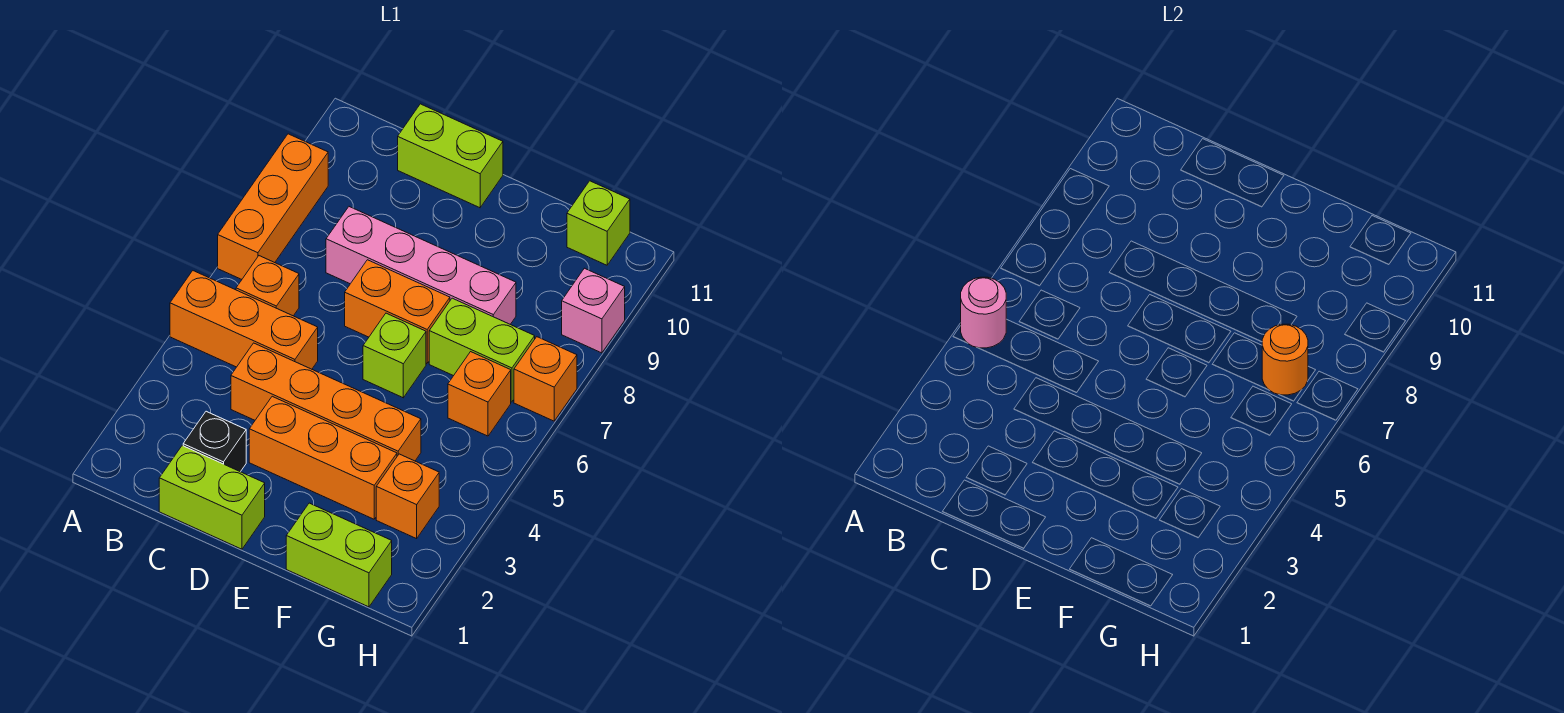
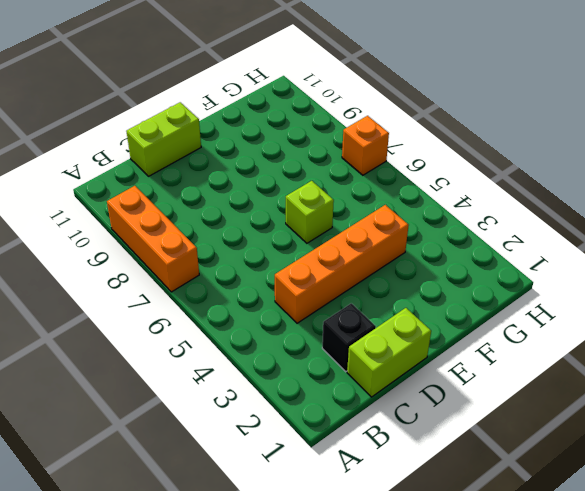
none -> orange 1x3 brick [170,271,318,369]
none -> orange 1x1 brick [236,256,299,316]
none -> pink 1x4 brick [326,207,516,324]

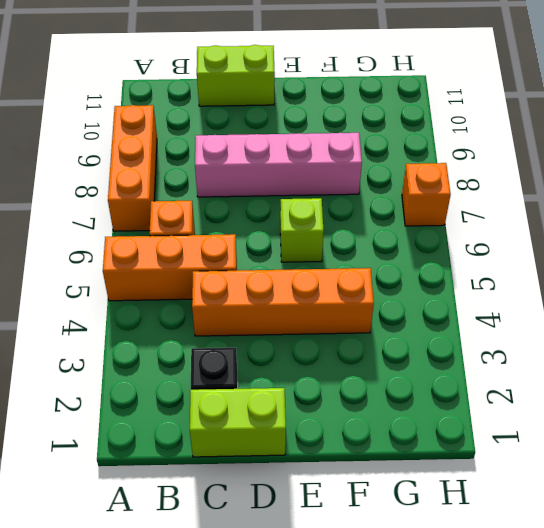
none -> orange 1x3 brick [249,396,397,519]
none -> orange 1x2 brick [345,260,450,363]
none -> lime 1x2 brick [286,503,392,607]

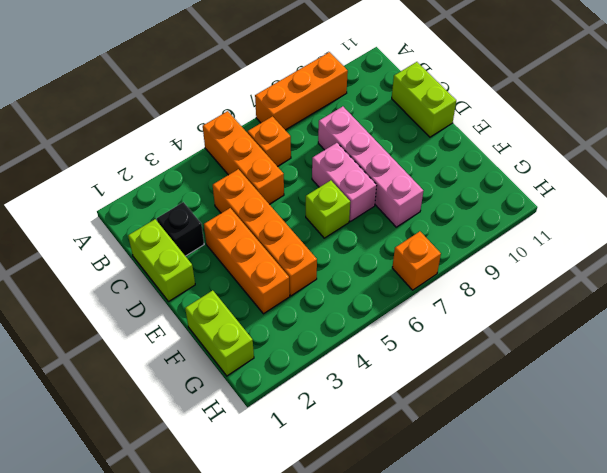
pink 1x2 brick [312,143,377,221] -> orange 1x2 brick [345,260,450,363]
none -> lime 1x2 brick [429,298,535,402]
none -> orange 1x1 brick [376,454,439,539]
none -> orange 1x1 brick [448,352,511,436]

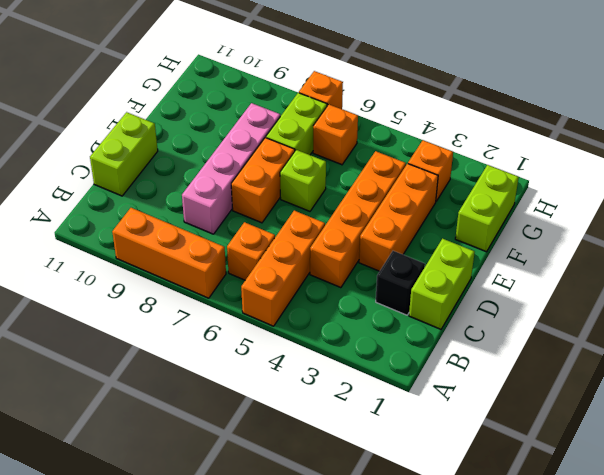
none -> lime 1x1 brick [567,181,630,265]
none -> pink 1x1 brick [562,268,625,353]
none -> pink 1x1 round brick [961,277,1006,348]

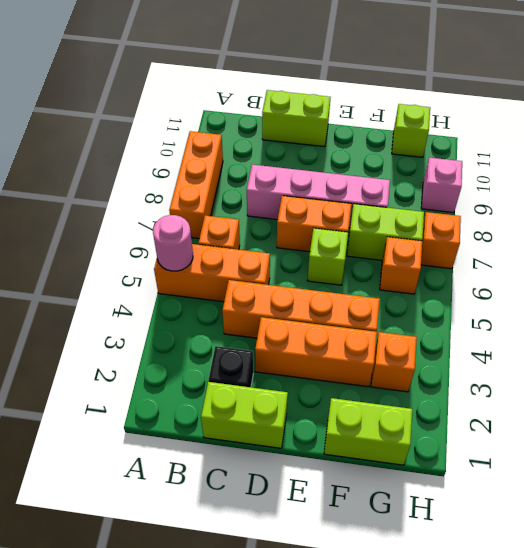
none -> orange 1x1 round brick [1262,324,1308,395]

